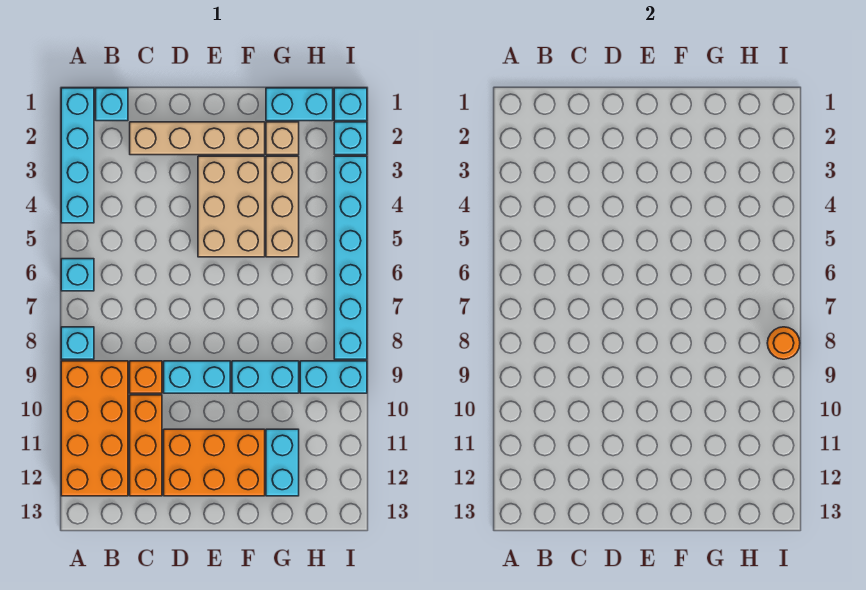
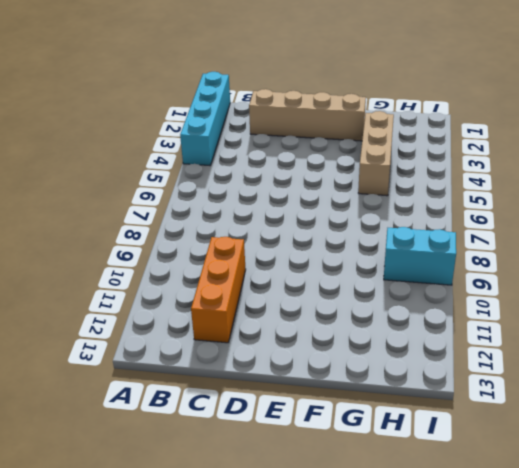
none -> cyan 1x1 brick [61,259,94,291]
none -> cyan 1x1 brick [61,327,94,359]
none -> orange 2x4 brick [61,361,128,496]

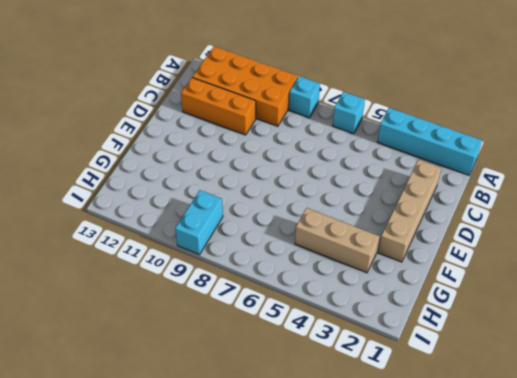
none -> cyan 1x1 brick [96,88,128,121]
none -> orange 1x1 brick [130,361,162,393]
none -> cyan 1x2 brick [164,361,230,393]

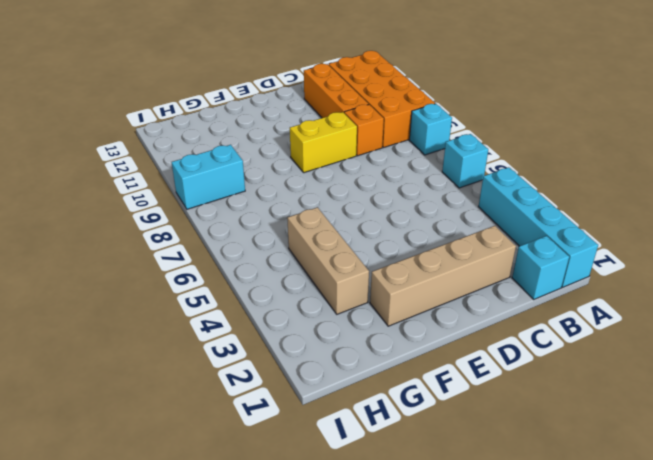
yellow 1x2 brick [290,112,357,173] -> cyan 1x2 brick [164,361,230,393]
none -> orange 2x3 brick [164,429,265,496]
none -> tan 2x3 brick [198,156,265,257]
none -> cyan 1x2 brick [232,361,299,393]

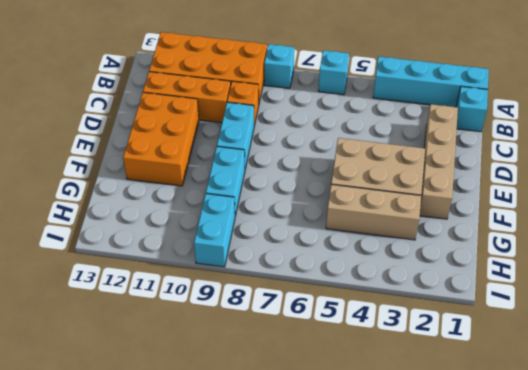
none -> cyan 1x2 brick [266,88,333,121]
none -> tan 1x1 brick [266,122,299,155]
none -> cyan 1x2 brick [266,429,299,496]

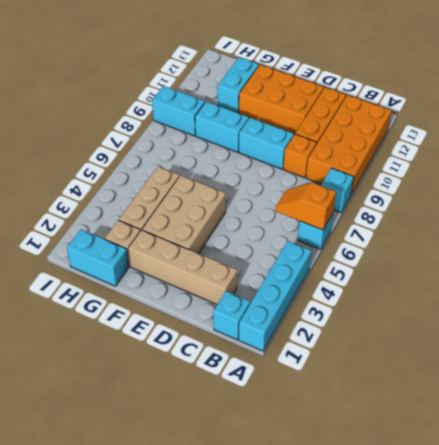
orange 1x2 slope [275,182,336,230] -> none
none -> cyan 1x1 brick [334,88,367,121]
none -> cyan 1x1 brick [334,122,367,155]
none -> cyan 1x6 brick [334,156,367,359]

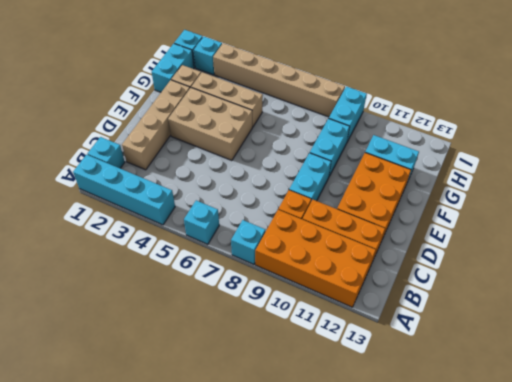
tan 1x6 brick [213,43,345,117] -> cyan 1x6 brick [334,156,367,359]
none -> orange 1x1 round brick [767,327,800,359]

